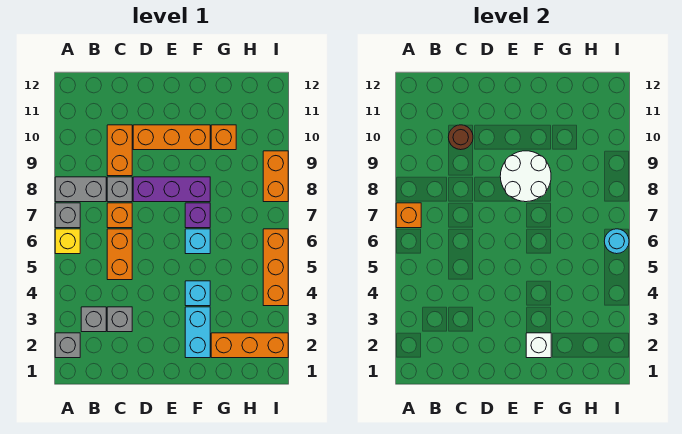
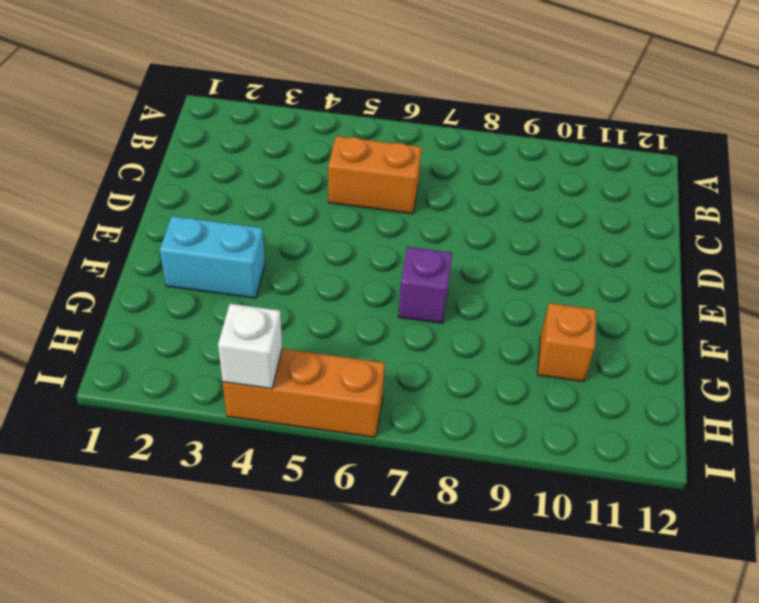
white 1x1 brick [218,304,282,389] -> white 1x1 brick moved to [526,333,551,358]
none -> grey 1x1 brick [55,333,80,358]
none -> yellow 1x1 brick [55,229,80,254]
none -> grey 1x1 brick [55,203,80,228]

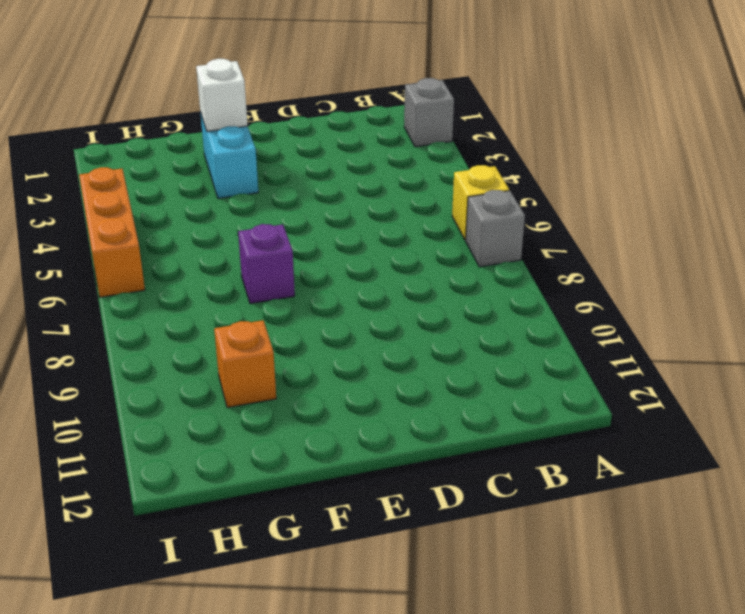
none -> grey 1x2 brick [55,177,106,202]
none -> grey 1x1 brick [81,307,106,332]
none -> grey 1x1 brick [107,307,132,332]

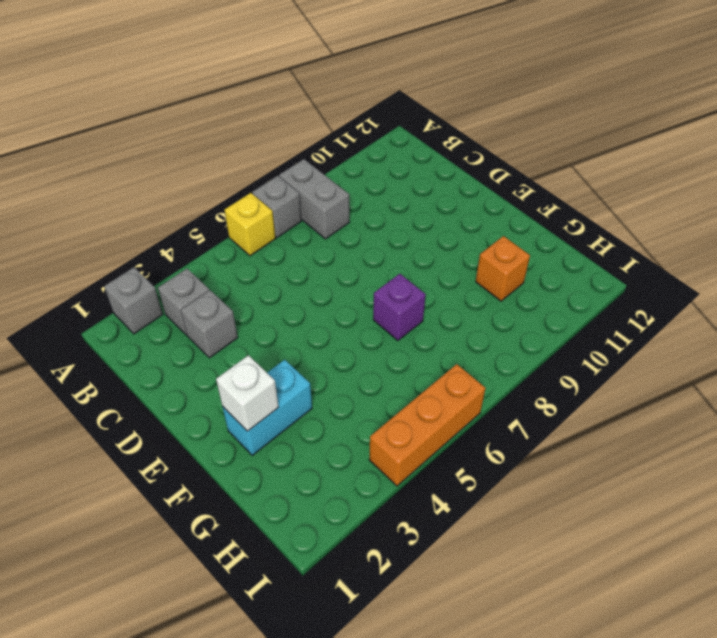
none -> orange 1x2 brick [107,229,132,280]
none -> orange 1x1 brick [107,203,132,228]
none -> grey 1x1 brick [107,177,132,202]

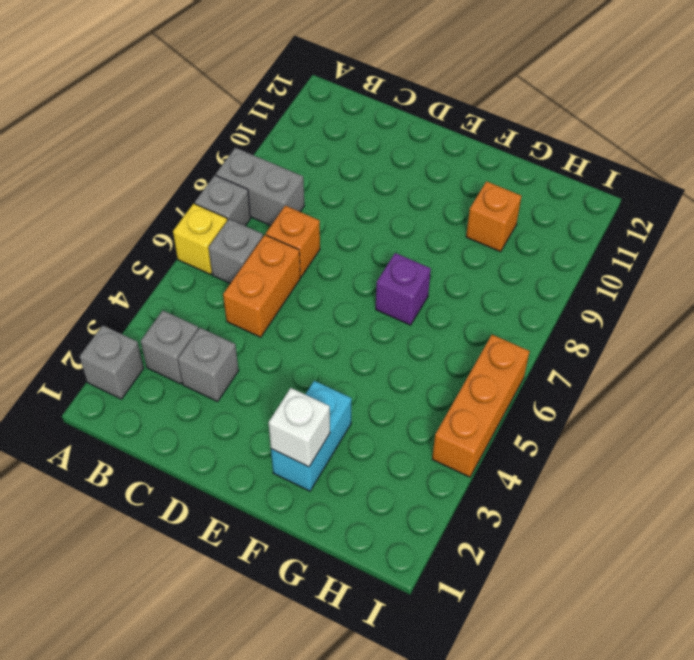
grey 1x1 brick [209,219,263,283] -> grey 1x1 brick moved to [107,177,132,202]
none -> orange 1x2 brick [107,125,132,176]
none -> purple 1x3 brick [133,177,210,202]
none -> orange 1x3 brick [133,125,210,150]

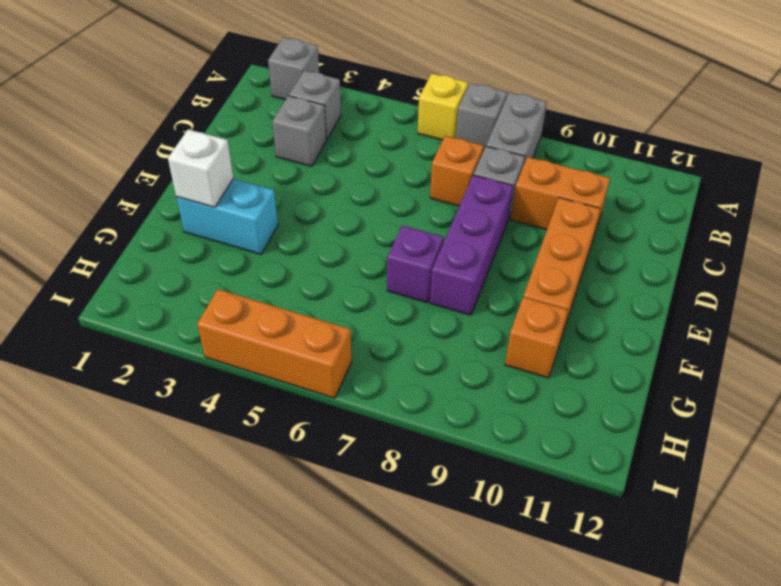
none -> orange 1x2 brick [107,229,132,280]
none -> cyan 1x1 brick [185,281,210,306]
none -> cyan 1x1 brick [185,229,210,254]

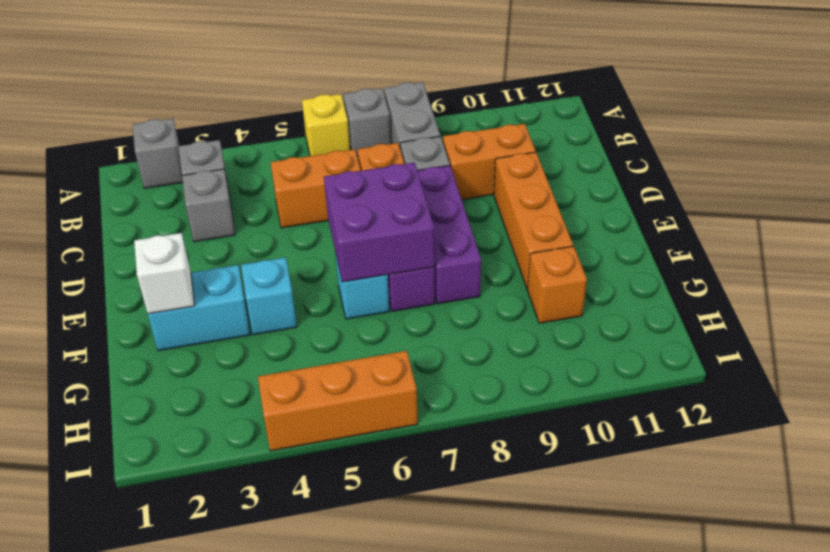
purple 2x2 brick [324,163,435,282] -> none
none -> orange 1x3 brick [211,333,288,358]
none -> orange 1x2 brick [263,151,288,202]
none -> orange 1x1 brick [396,203,421,228]

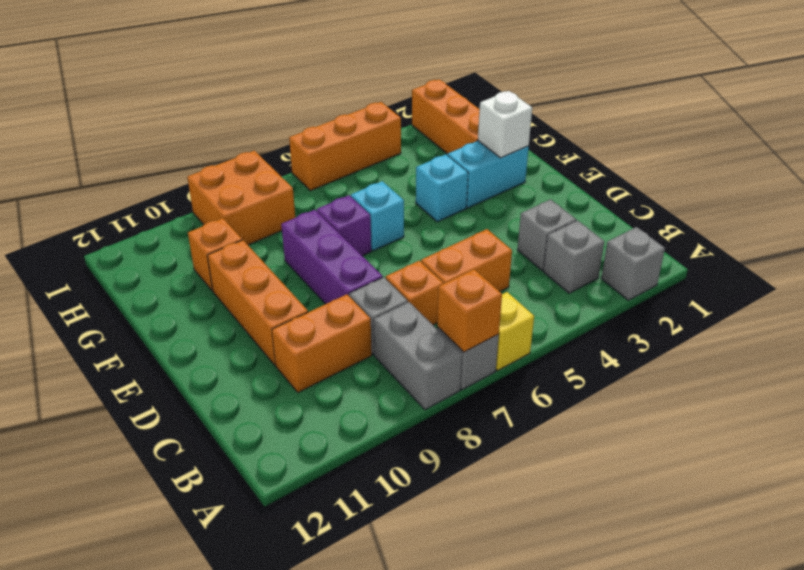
orange 2x2 brick [187,151,295,245] -> orange 1x2 brick [263,151,288,202]
none -> brown 1x1 round brick [448,125,473,150]
none -> white 2x2 round brick [500,151,551,202]
none -> cyan 1x1 round brick [604,229,629,254]

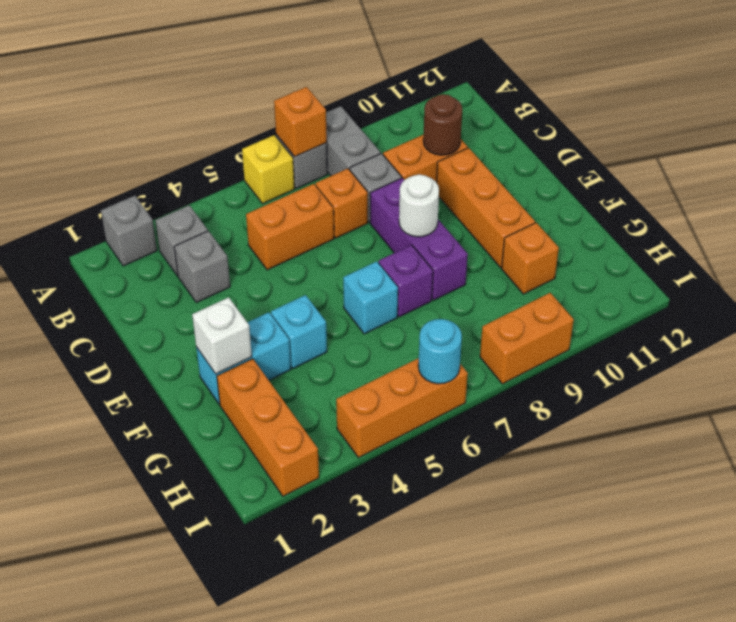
white 1x1 round brick [399,174,439,237] -> white 2x2 round brick [500,151,551,202]

